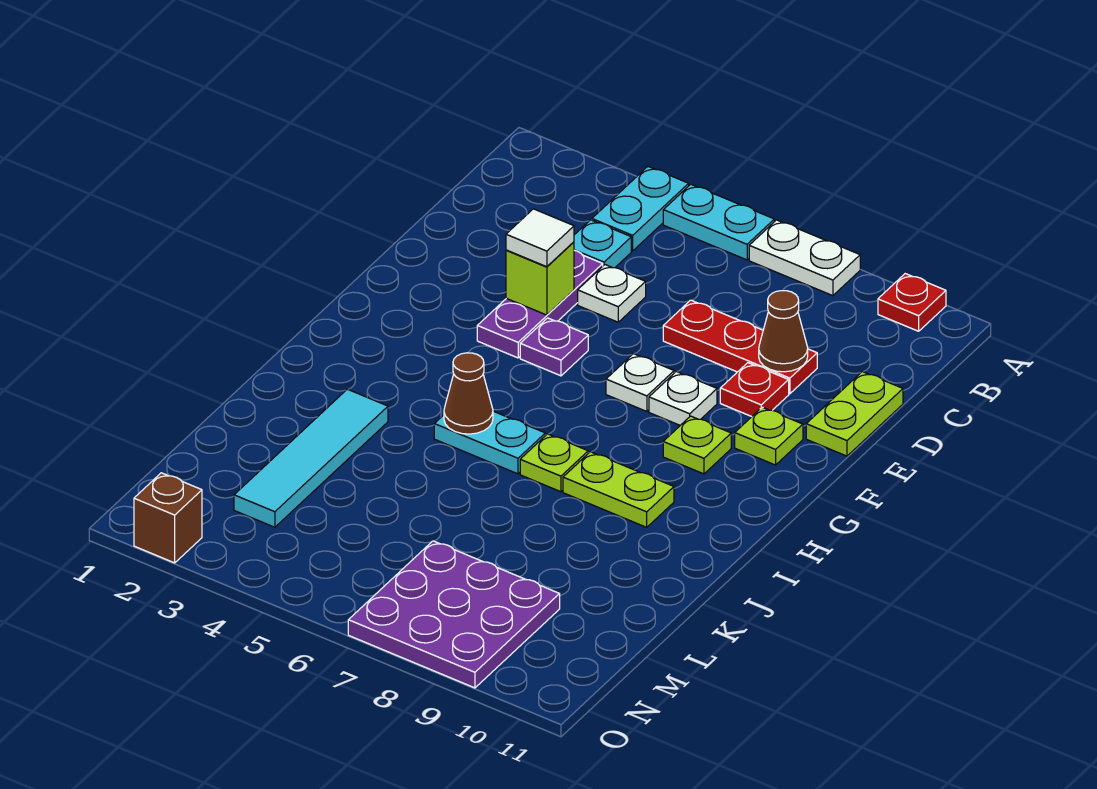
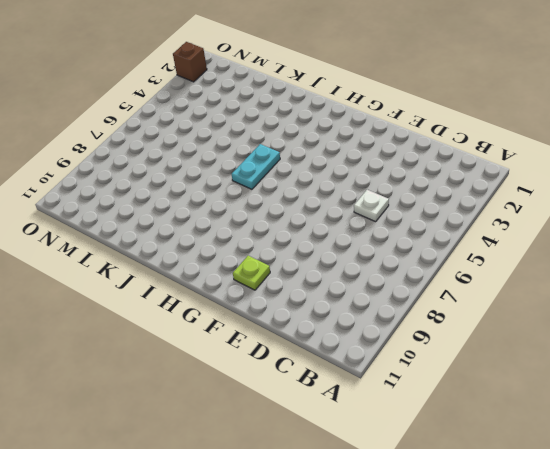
none -> cyan 1x2 plate [592,167,689,251]
none -> cyan 1x2 plate [663,184,774,260]
none -> white 1x2 plate [749,220,860,296]

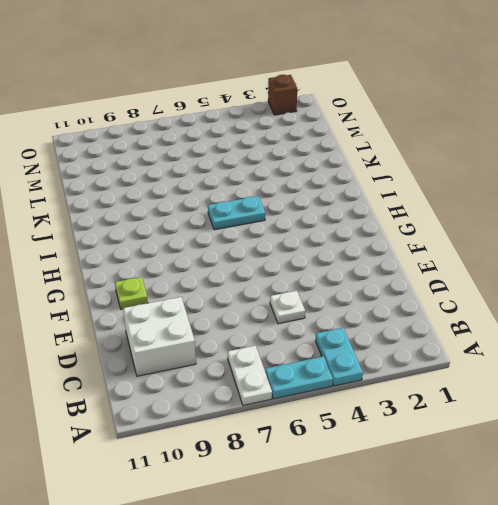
white 1x2 plate [228,346,272,405] -> white 1x2 plate turned to [749,220,860,296]
white 2x2 brick [123,297,196,376] -> red 1x3 plate [663,300,817,394]
none -> red 1x1 plate [878,274,946,331]
none -> cyan 1x1 plate [574,220,631,268]
none -> purple 1x3 plate [477,250,603,358]

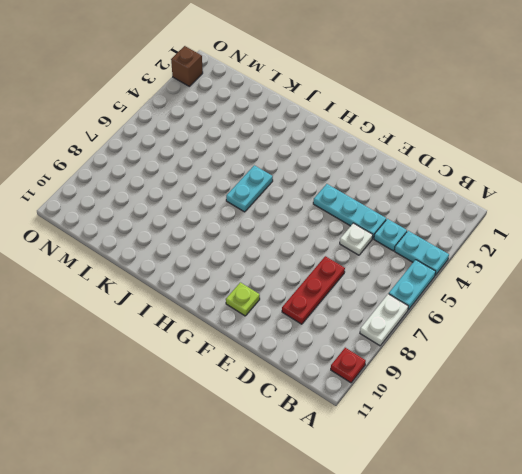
cyan 1x3 plate [313,184,386,239] -> purple 1x3 plate [477,250,603,358]
none -> lime 1x2 plate [806,372,903,456]
none -> red 1x1 plate [720,363,789,417]
none -> purple 1x1 plate [520,318,588,376]

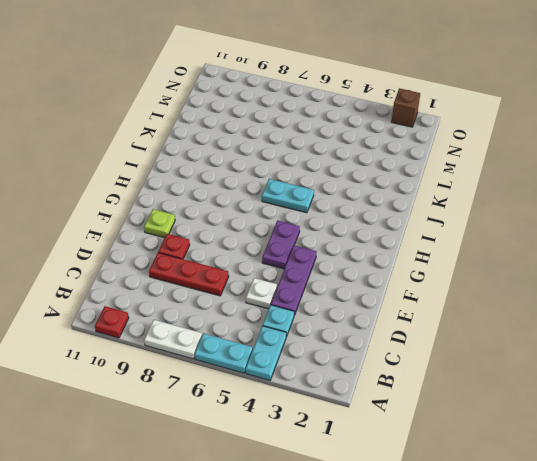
purple 1x2 plate [262,221,300,269] -> purple 1x1 plate [520,318,588,376]
none -> lime 1x2 plate [806,372,903,456]
none -> white 1x1 plate [606,354,674,412]
none -> white 1x1 plate [649,372,717,425]

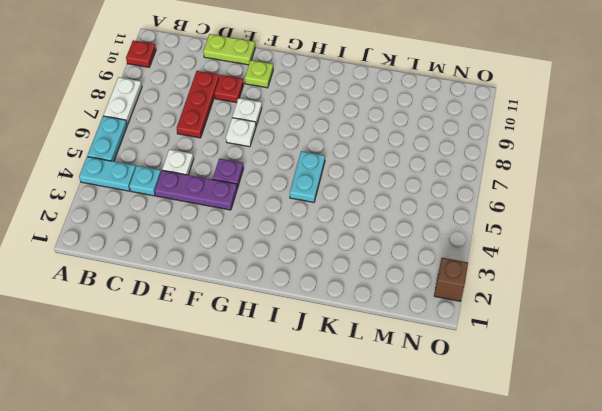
none -> lime 1x1 plate [663,416,731,474]
none -> lime 1x1 plate [520,434,588,492]
none -> lime 1x2 plate [563,452,674,527]

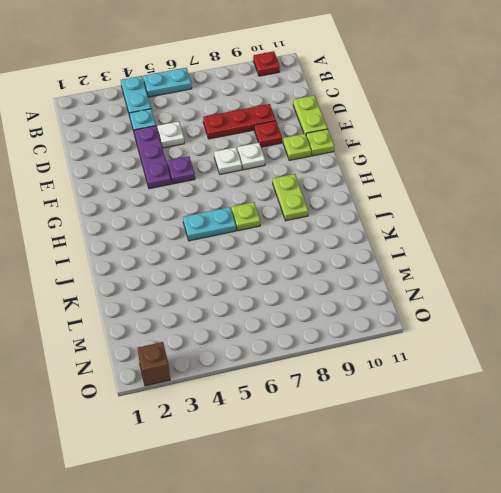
lime 1x1 plate [306,129,334,156] -> lime 1x1 plate moved to [663,416,731,474]
lime 1x2 plate [273,174,308,221] -> lime 1x2 plate turned to [563,452,674,527]
none -> white 1x2 plate [749,220,860,296]
none -> cyan 1x4 tile [234,389,388,527]
none -> purple 3x3 plate [348,541,560,688]

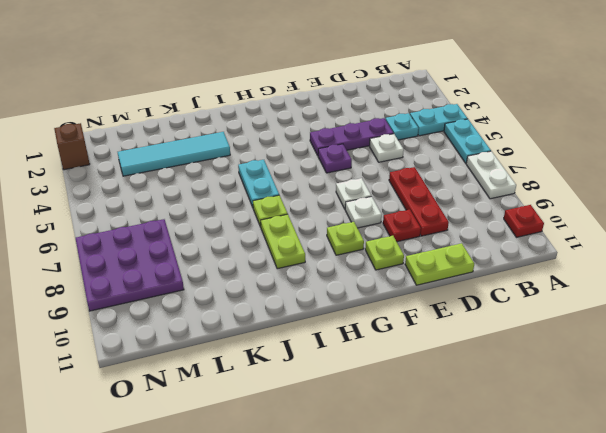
none -> brown 1x1 cone [759,291,808,372]
none -> lime 1x1 brick [506,242,574,315]
none -> brown 1x1 cone [444,353,493,434]

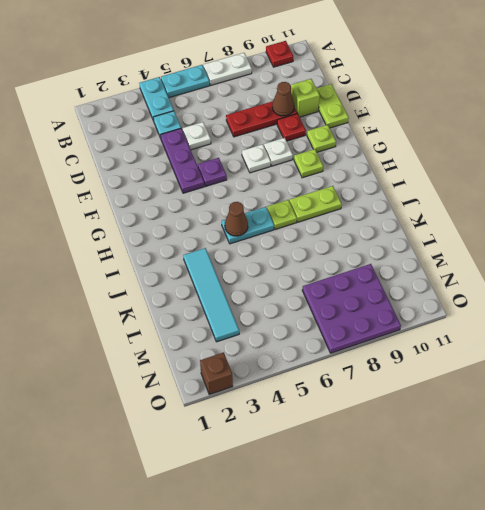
lime 1x1 brick [291,79,320,117] -> lime 1x1 brick moved to [506,242,574,315]
none -> white 1x1 tile [506,209,574,267]

